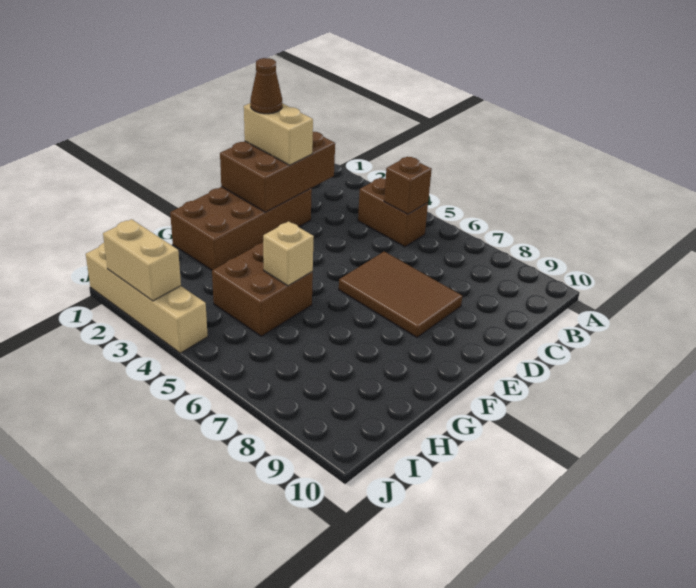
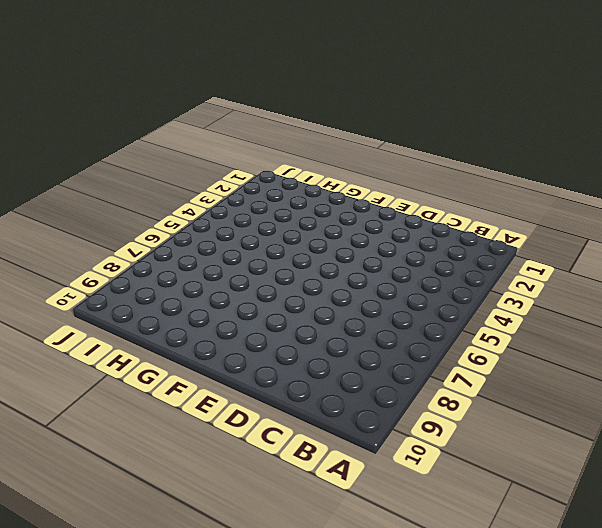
none -> brown 1x2 brick [358,178,428,247]
none -> brown 2x4 brick [170,187,312,270]

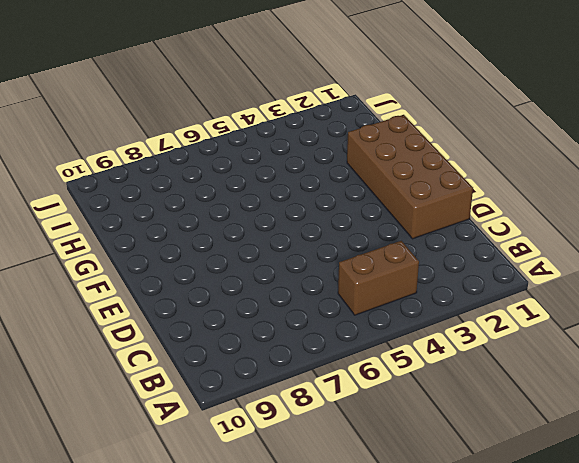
none -> brown 2x3 tile [339,252,462,337]
none -> brown 2x2 brick [212,243,313,336]

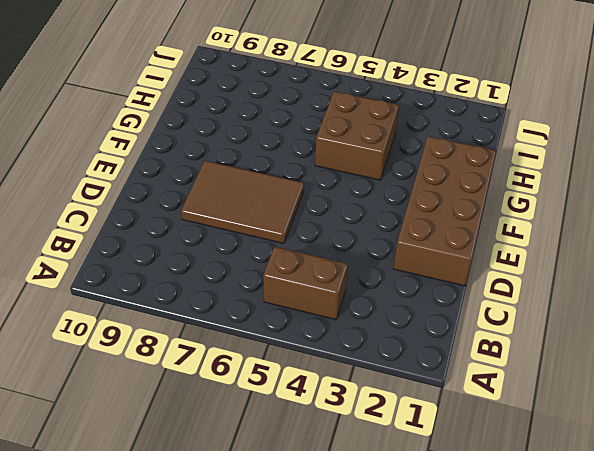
none -> tan 1x4 brick [86,243,208,353]
none -> brown 1x1 brick [384,157,432,214]

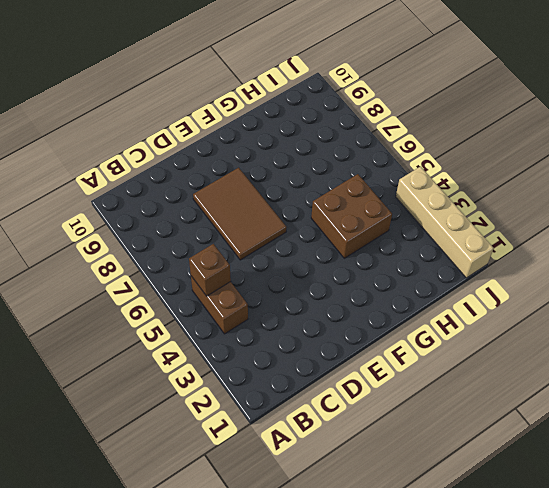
none -> brown 2x4 brick [170,187,312,270]
none -> brown 2x3 brick [220,132,335,212]

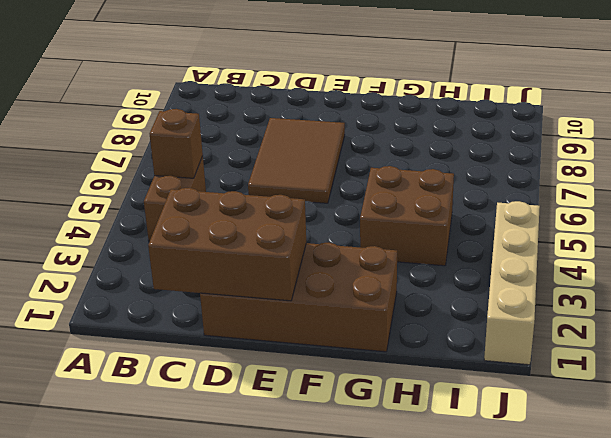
none -> tan 1x1 brick [263,221,314,286]
none -> tan 1x2 brick [103,219,181,301]

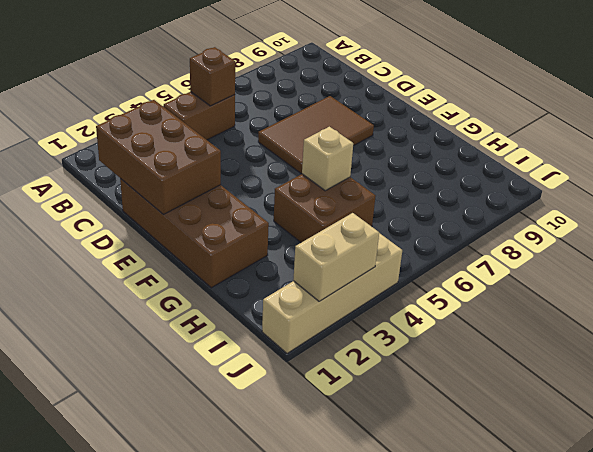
none -> tan 1x2 brick [244,103,313,165]
none -> brown 1x1 cone [250,58,282,114]

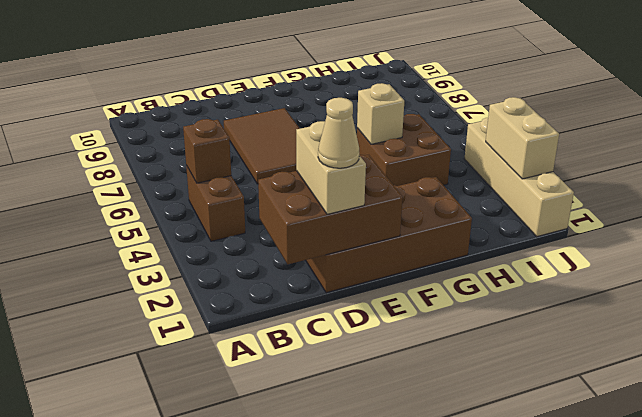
tan 1x1 cone [318,98,359,168] -> brown 1x1 cone [250,58,282,114]

